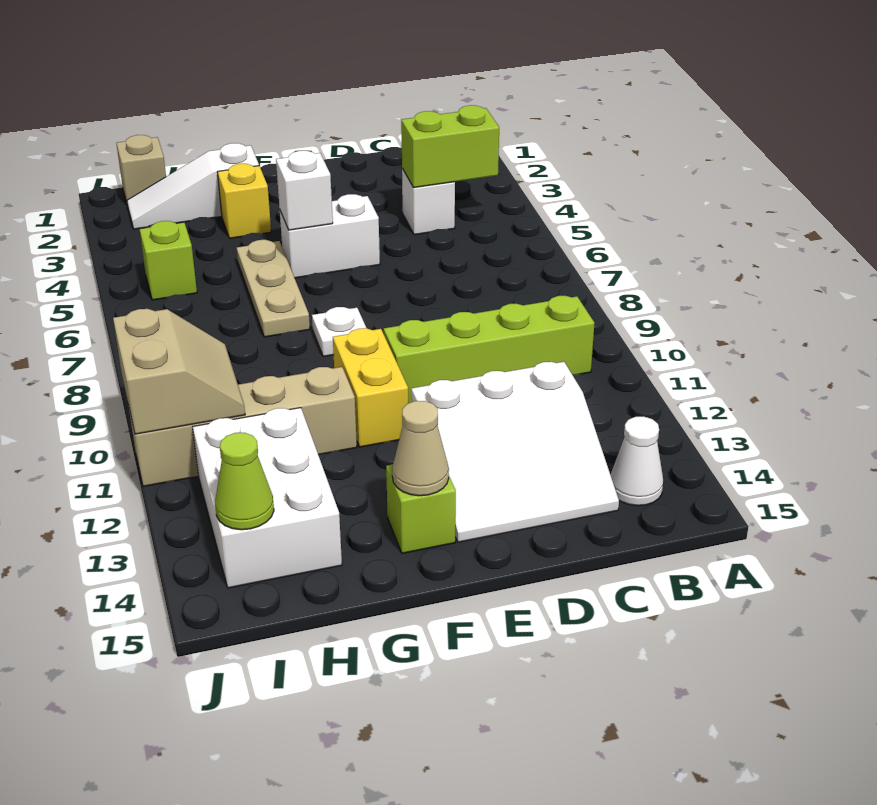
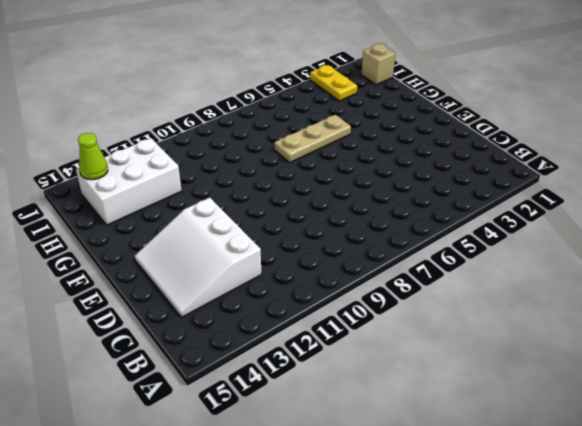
yellow 1x2 plate [310,65,357,101] -> none
none -> lime 1x4 brick [384,296,594,403]
none -> white 1x1 cone [611,417,663,506]
none -> white 1x1 brick [402,168,455,235]

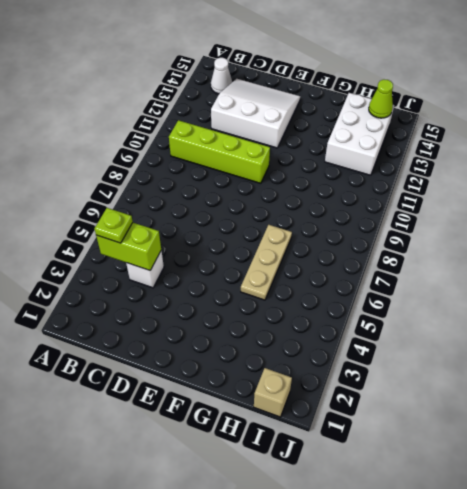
lime 1x1 plate [95,208,133,243] -> none
none -> white 1x2 brick [280,194,380,278]
none -> white 1x1 plate [312,307,366,357]
none -> yellow 1x2 brick [333,328,408,447]

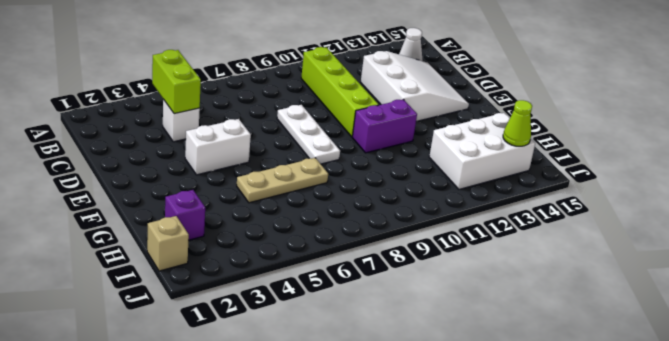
white 1x3 plate [277,105,340,164] -> white 1x1 plate [312,307,366,357]
white 1x2 brick [185,119,251,175] -> white 1x2 brick turned to [280,194,380,278]
purple 1x2 brick [352,100,417,153] -> yellow 1x2 brick [333,328,408,447]
purple 1x1 brick [165,190,205,240] -> white 1x3 slope [127,143,259,229]
none -> lime 1x1 brick [386,464,456,553]
none -> yellow 1x1 brick [218,164,271,238]
none -> tan 1x4 brick [129,367,357,486]

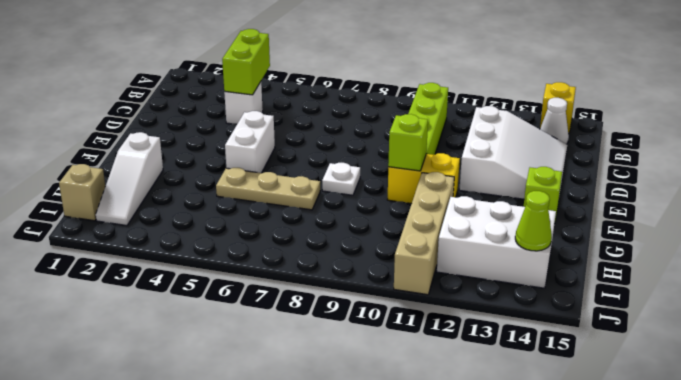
yellow 1x1 brick [540,82,576,133] -> yellow 1x1 brick moved to [218,164,271,238]
lime 1x1 brick [388,114,428,171] -> lime 1x1 brick moved to [140,221,197,300]
none -> white 1x1 brick [276,151,333,230]
none -> tan 1x1 cone [392,401,449,496]
none -> tan 2x2 slope [113,309,245,434]

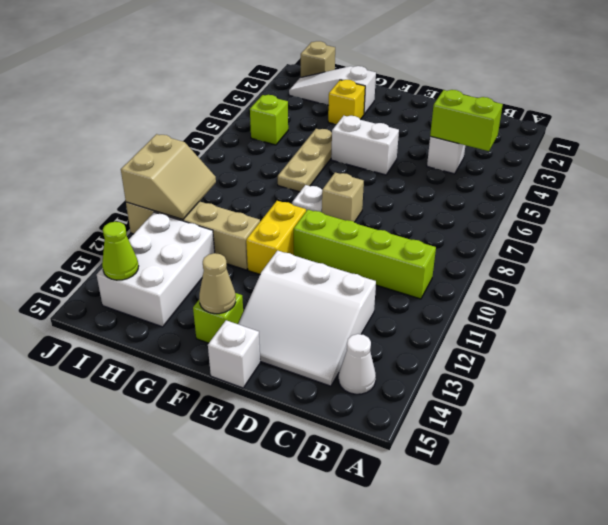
tan 1x1 brick [322,172,364,222] -> none
white 1x1 brick [208,320,260,388] -> white 1x1 brick moved to [276,151,333,230]

